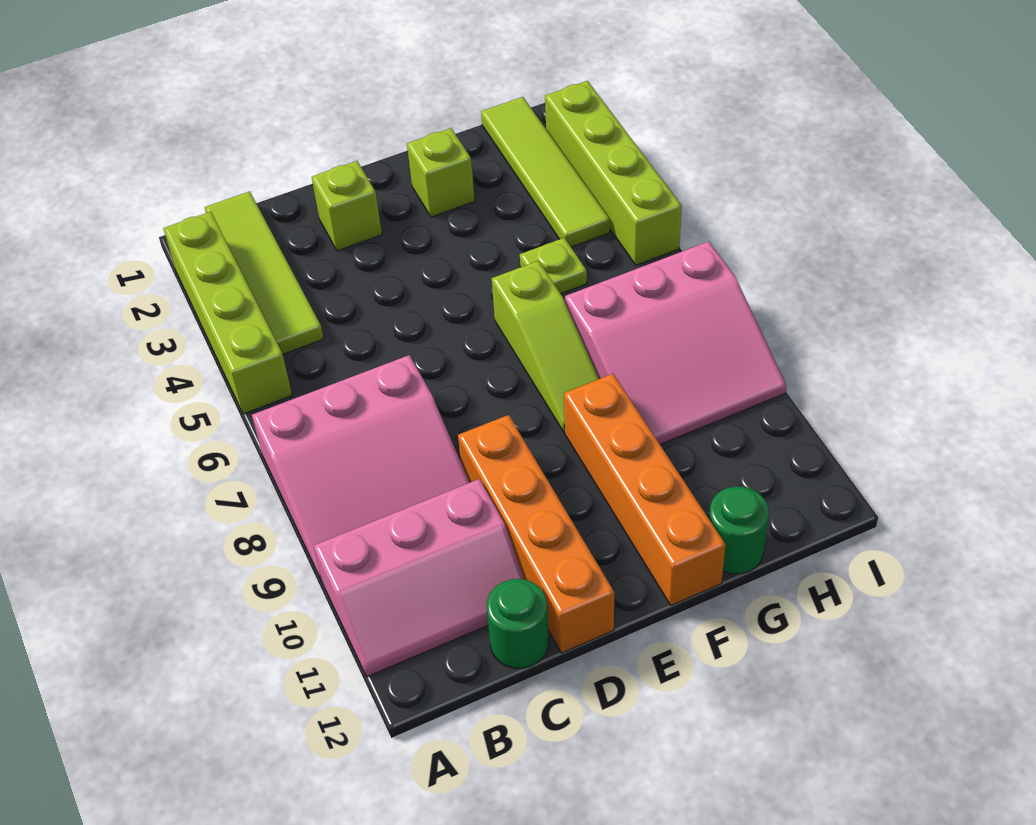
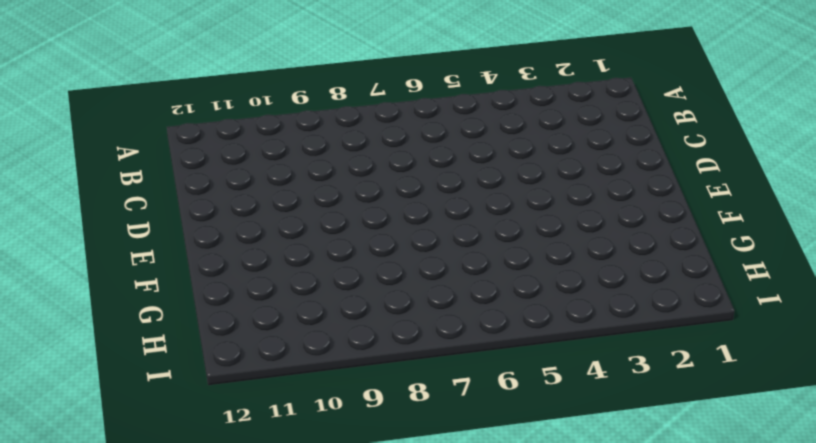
none -> lime 1x4 brick [163,212,292,414]
none -> pink 3x3 slope [252,355,470,581]
none -> pink 2x3 slope [314,479,525,677]

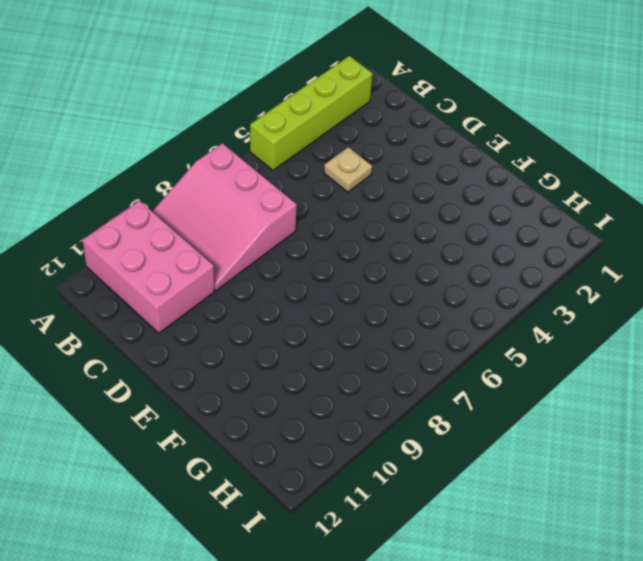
pink 2x3 brick [82,201,215,333] -> pink 2x3 slope [314,479,525,677]
tan 1x1 plate [324,147,372,192] -> none
none -> lime 1x4 tile [205,191,324,354]
none -> green 1x1 round brick [487,579,549,668]
none -> lime 1x1 brick [312,161,382,251]

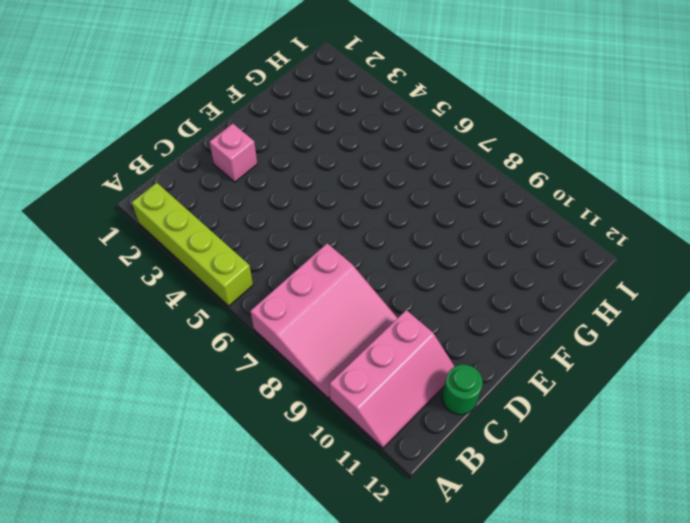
pink 1x1 brick [209,124,257,182] -> lime 1x1 brick [312,161,382,251]
none -> lime 1x4 tile [205,191,324,354]
none -> orange 1x4 brick [458,415,614,653]
none -> lime 1x1 brick [407,128,475,217]

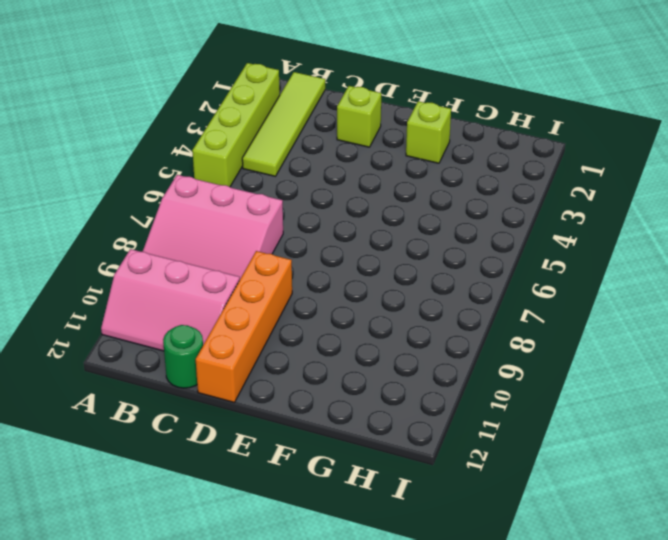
none -> lime 1x3 slope [492,261,599,432]
none -> orange 1x4 brick [564,374,726,605]
none -> lime 1x1 plate [520,238,587,294]

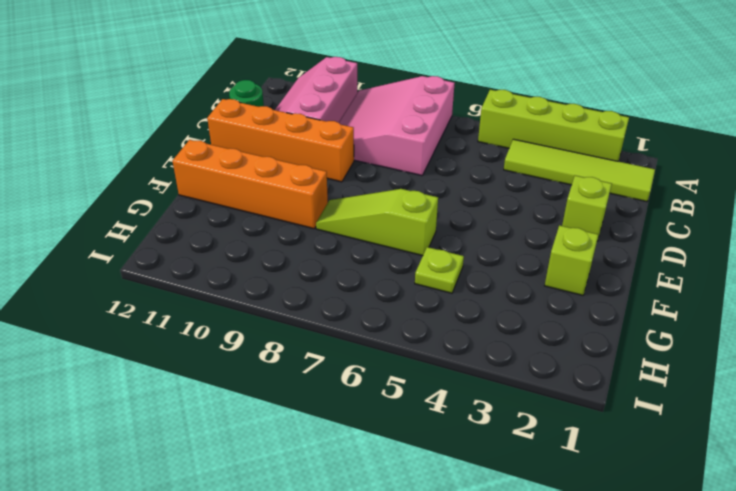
none -> pink 3x3 slope [565,242,787,444]
none -> green 1x1 round brick [709,487,769,574]
none -> lime 1x4 tile [481,97,610,247]

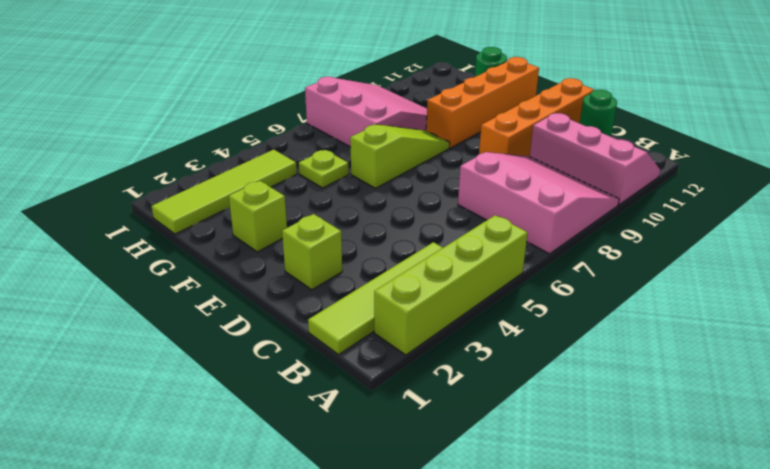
none -> lime 1x4 brick [545,81,682,265]

